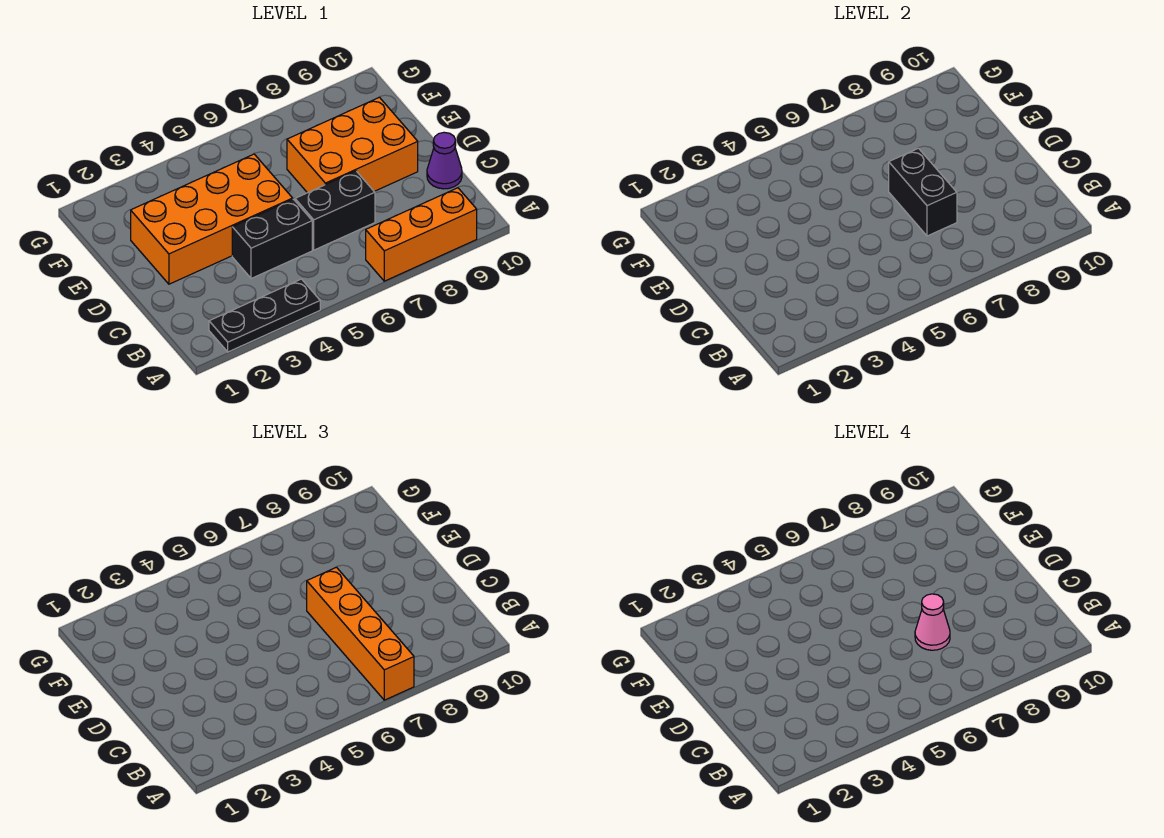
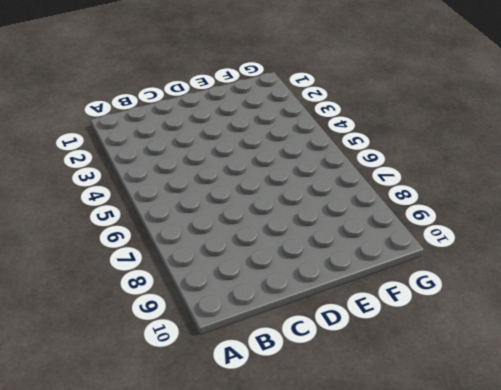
none -> black 1x3 plate [209,279,320,352]
none -> orange 1x3 brick [366,188,477,281]

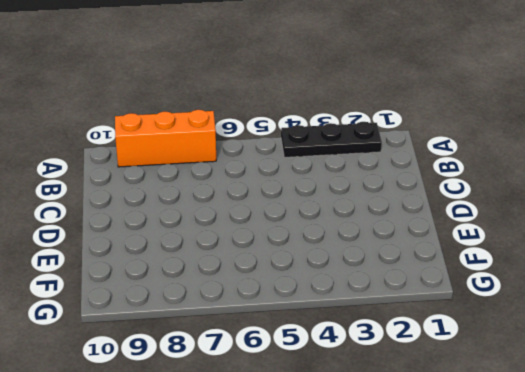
none -> black 1x2 brick [232,199,312,279]
none -> black 1x2 brick [295,171,375,250]

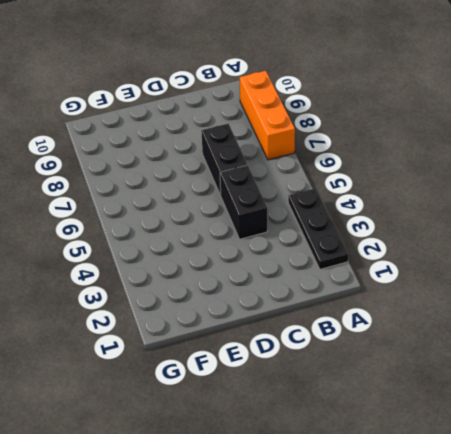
none -> purple 1x1 cone [427,132,462,189]
none -> orange 2x4 brick [131,154,293,284]

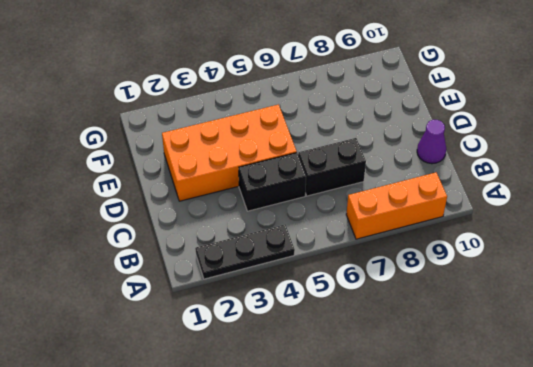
none -> orange 2x3 brick [287,97,418,193]
none -> black 1x2 brick [889,148,957,236]

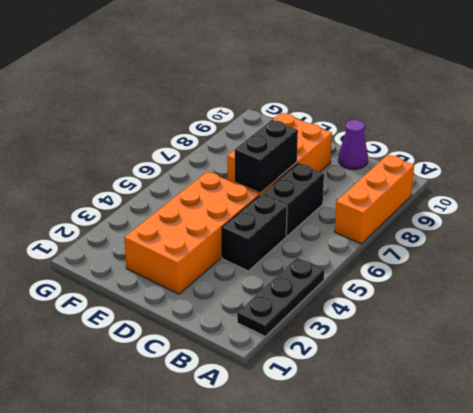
black 1x2 brick [235,120,298,192] -> black 1x2 brick turned to [889,148,957,236]
none -> orange 1x4 brick [307,567,414,700]
none -> pink 1x1 cone [915,594,950,650]

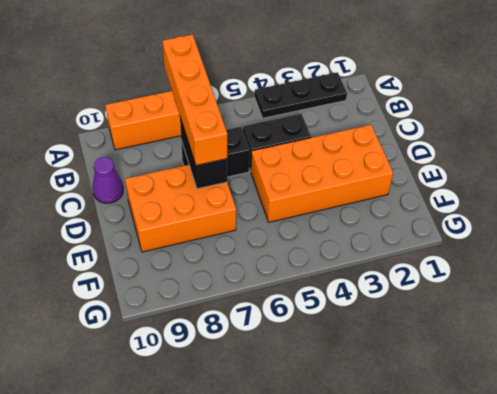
none -> pink 1x1 cone [915,594,950,650]

